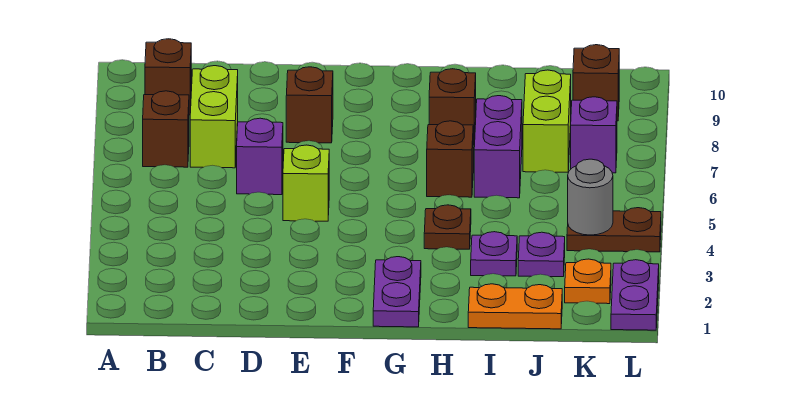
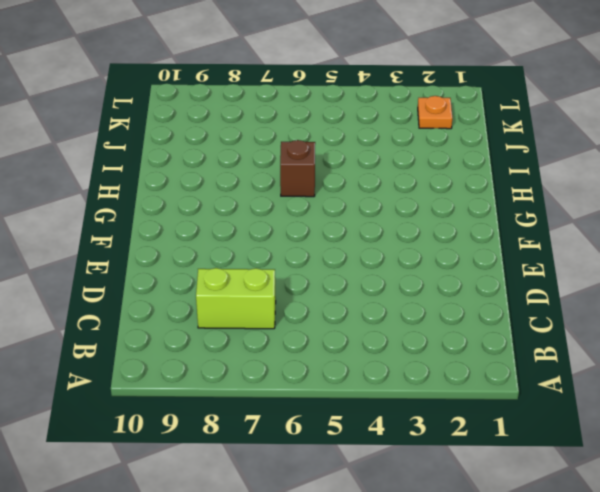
none -> brown 1x1 brick [143,91,189,167]
none -> brown 1x1 brick [145,39,191,115]
none -> purple 1x1 brick [237,118,283,195]

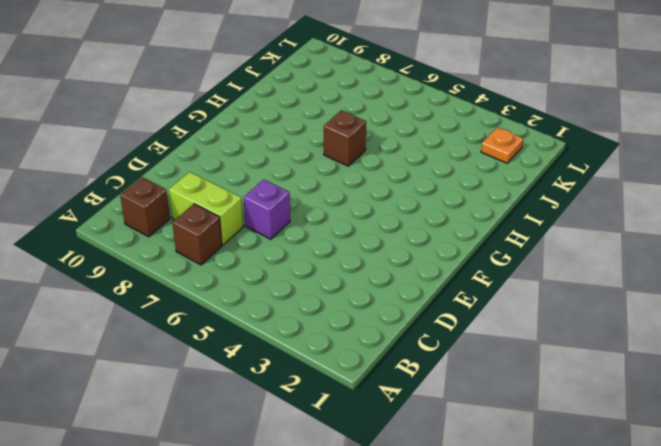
none -> lime 1x1 brick [283,145,329,221]
none -> brown 1x1 brick [286,67,333,143]
none -> purple 1x2 plate [373,257,421,327]

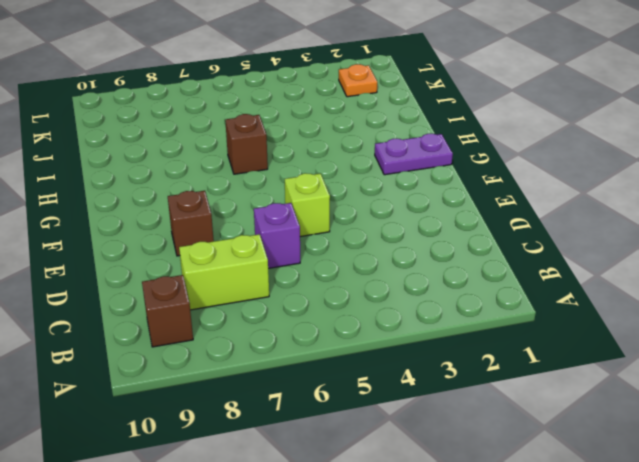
none -> brown 1x1 brick [143,91,189,167]
none -> brown 1x1 plate [424,205,471,249]
none -> brown 1x1 brick [429,69,476,145]

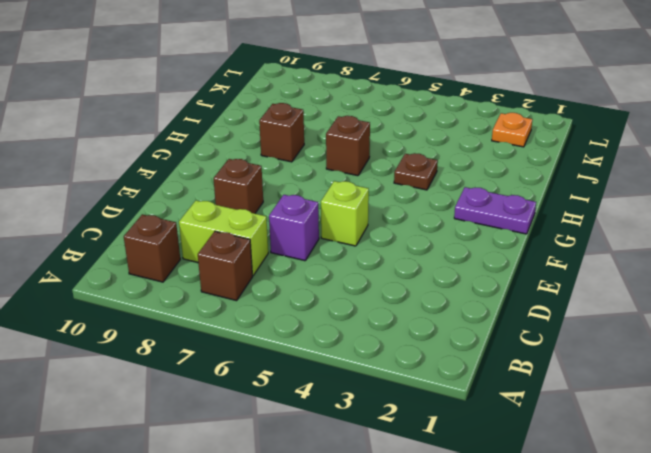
none -> orange 1x2 plate [468,284,562,329]
none -> purple 1x1 plate [471,232,517,276]
none -> purple 1x2 brick [474,96,522,198]

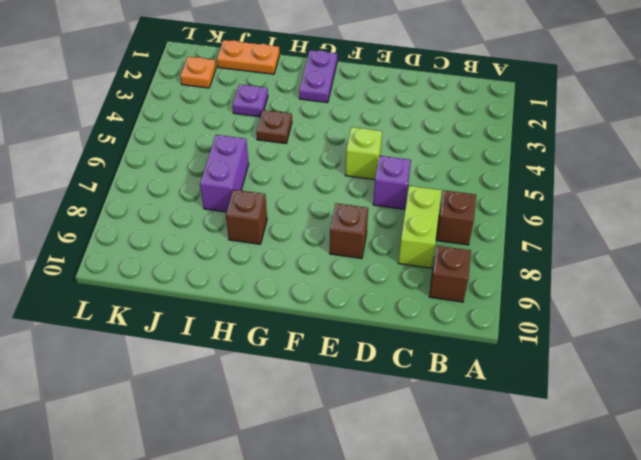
none -> brown 1x1 brick [427,121,473,197]
none -> purple 1x1 plate [518,232,565,277]
none -> lime 1x2 brick [523,70,571,172]

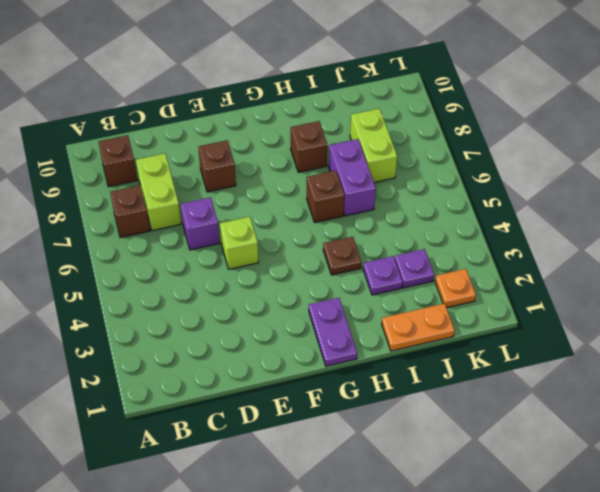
none -> brown 1x2 plate [567,208,661,252]
none -> purple 1x1 brick [571,97,617,173]
none -> brown 1x1 brick [573,45,619,121]

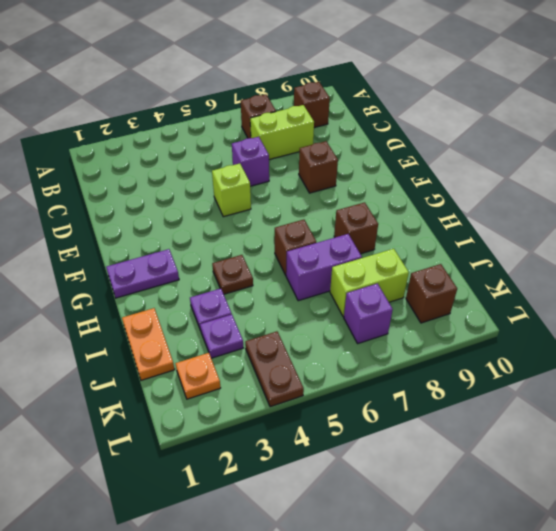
none -> purple 1x2 plate [611,260,659,330]
none -> grey 1x1 round brick [568,159,613,235]

